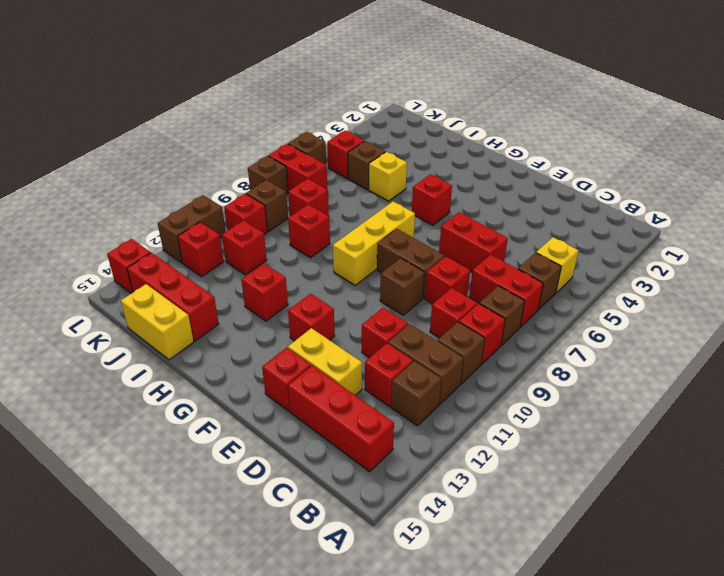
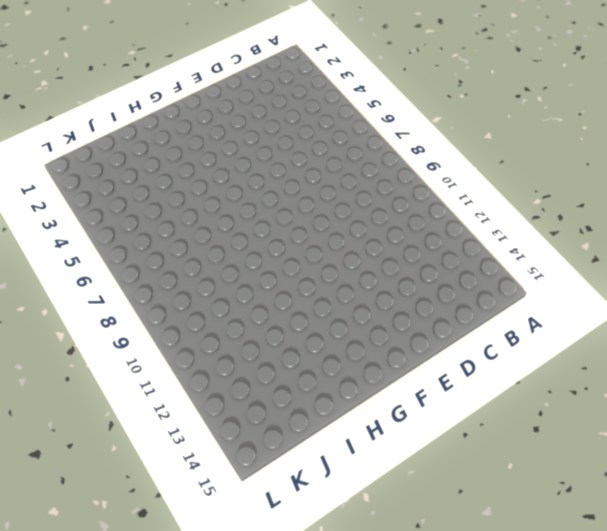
none -> yellow 1x1 brick [536,237,579,293]
none -> brown 1x1 brick [518,253,561,310]
none -> red 1x2 brick [469,255,543,327]
none -> brown 1x1 brick [479,286,525,345]

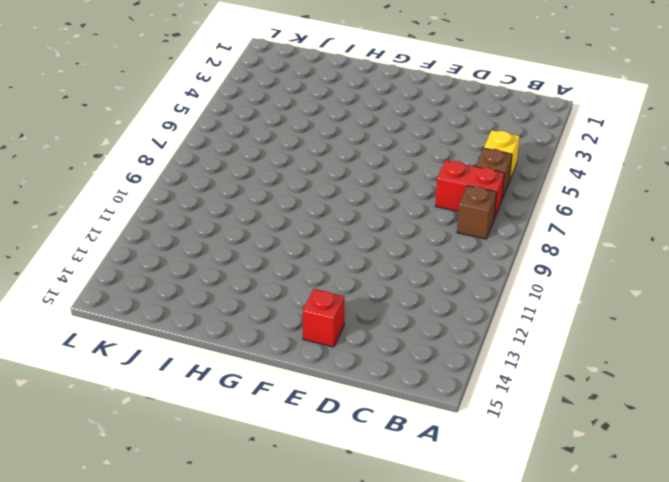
none -> red 1x1 brick [459,303,505,364]
none -> brown 1x1 brick [438,322,485,384]
none -> brown 1x2 brick [388,324,464,404]
none -> brown 1x1 brick [391,361,441,426]

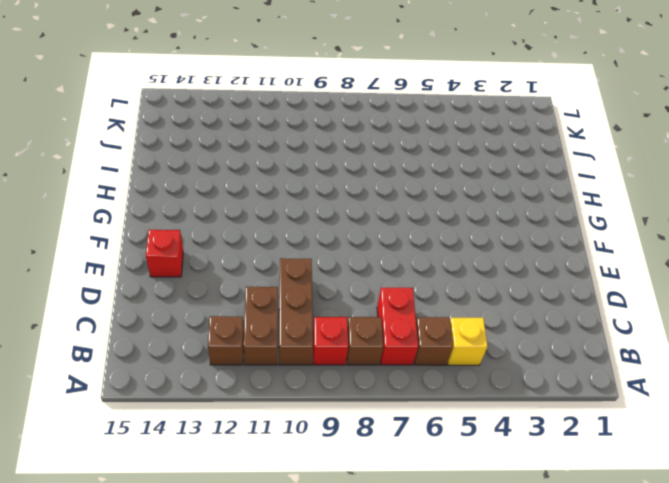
brown 1x3 brick [279,258,313,365] -> brown 1x1 brick [438,322,485,384]
none -> red 1x3 brick [288,365,394,472]
none -> red 1x1 brick [430,288,477,338]
none -> red 1x1 brick [365,343,413,407]
none -> red 1x2 brick [439,213,508,272]

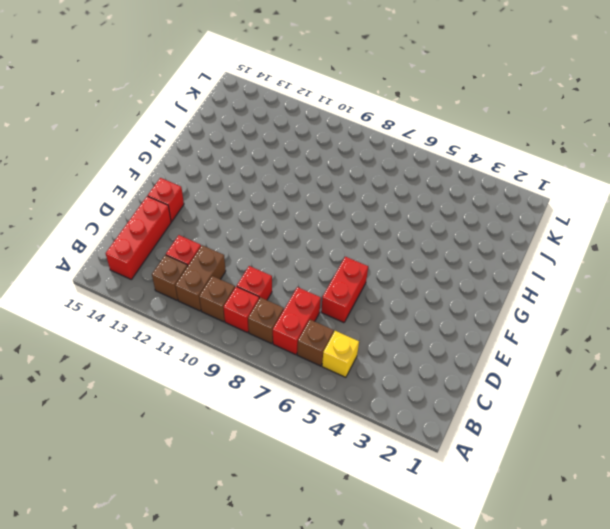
none -> red 1x1 brick [425,256,470,304]
none -> red 1x1 brick [362,308,408,358]
none -> yellow 1x2 brick [288,328,362,395]
none -> brown 1x2 brick [377,229,444,298]

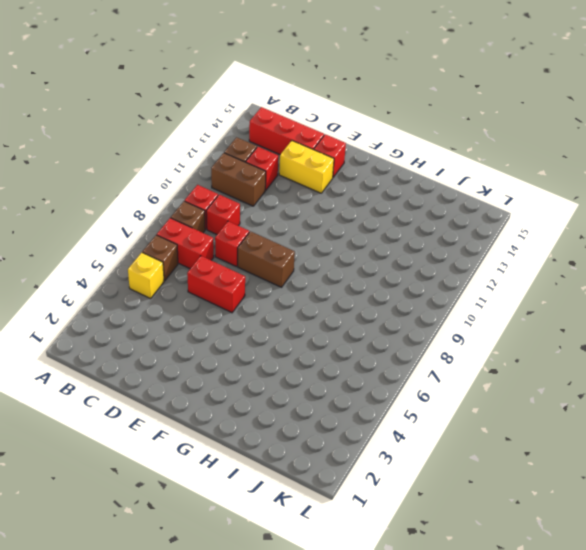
none -> brown 1x1 brick [438,322,485,384]
none -> red 1x1 brick [362,308,408,358]
none -> brown 1x1 brick [380,258,424,315]
none -> red 1x1 brick [288,294,335,341]

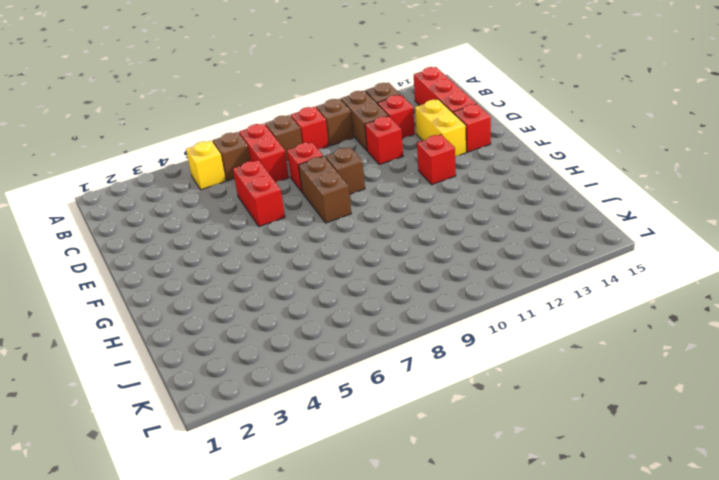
none -> red 1x1 brick [430,288,477,338]
none -> red 1x1 brick [412,174,452,225]
none -> yellow 1x3 brick [333,201,415,285]
none -> red 1x1 brick [241,264,288,321]

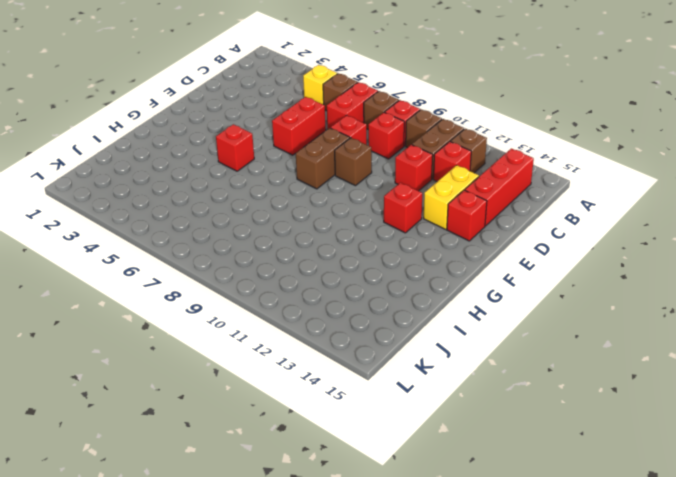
none -> yellow 1x3 brick [333,201,415,285]
none -> red 1x1 brick [241,264,288,321]
none -> yellow 1x1 brick [369,152,407,201]
none -> red 1x1 brick [288,204,330,258]

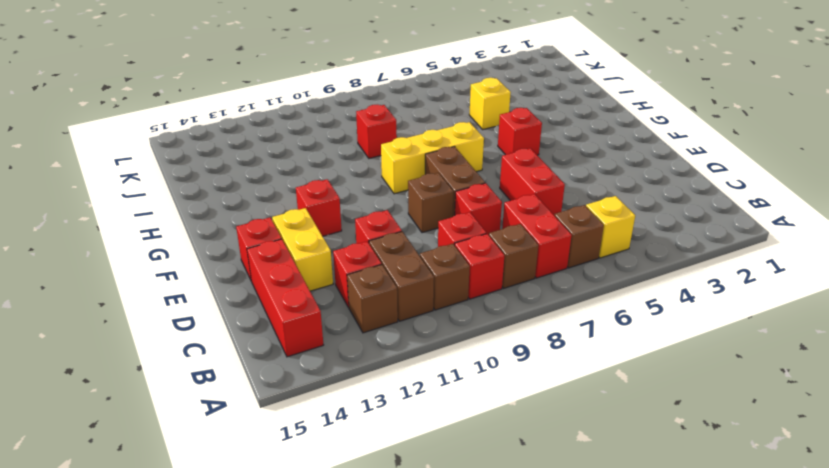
none -> red 1x1 brick [241,264,288,321]
none -> red 1x3 brick [127,253,219,341]
none -> yellow 1x2 brick [121,284,194,360]
none -> brown 1x1 brick [348,141,385,190]

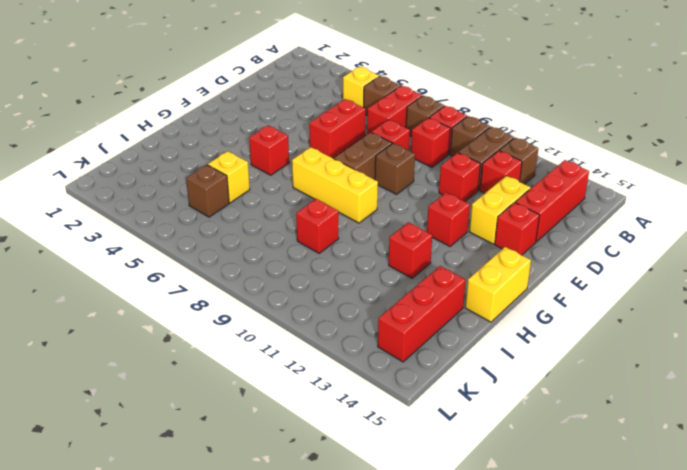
yellow 1x2 brick [465,247,531,322] -> yellow 1x2 brick moved to [121,284,194,360]
none -> red 1x1 brick [288,179,329,216]
none -> red 1x1 brick [222,220,267,275]
none -> red 1x1 brick [327,131,364,178]
none -> red 1x2 brick [268,144,327,191]

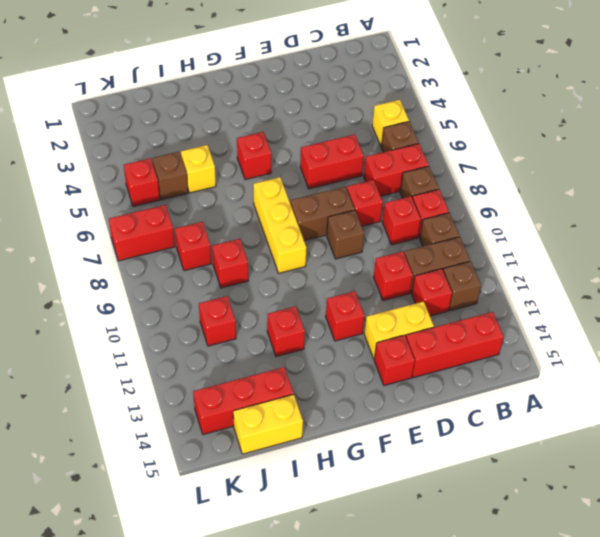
none -> brown 1x1 brick [246,180,288,231]
none -> red 1x1 brick [224,194,267,234]
none -> red 1x1 brick [177,222,224,276]
none -> brown 1x1 brick [288,132,326,164]

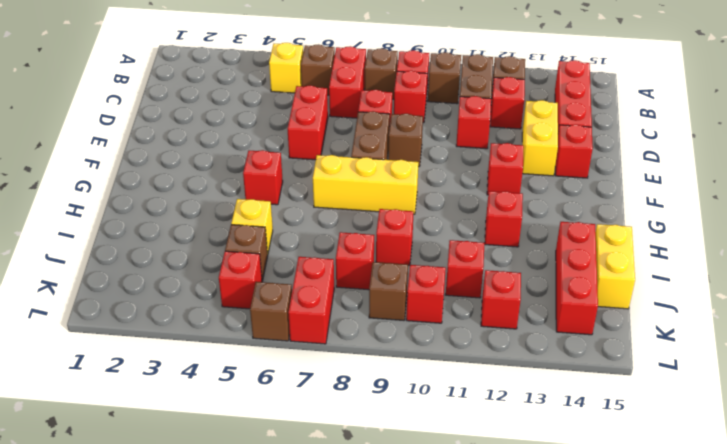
none -> brown 1x1 brick [248,156,288,194]
none -> brown 1x2 brick [158,195,226,263]
none -> red 1x1 brick [107,239,151,293]

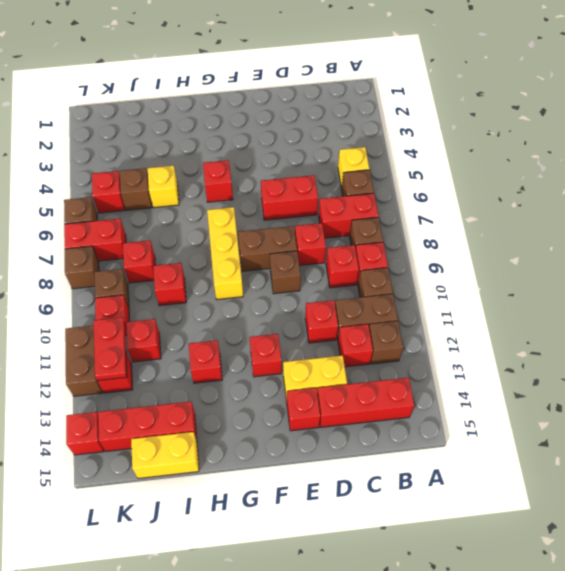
red 1x2 plate [94,317,127,381] -> none

